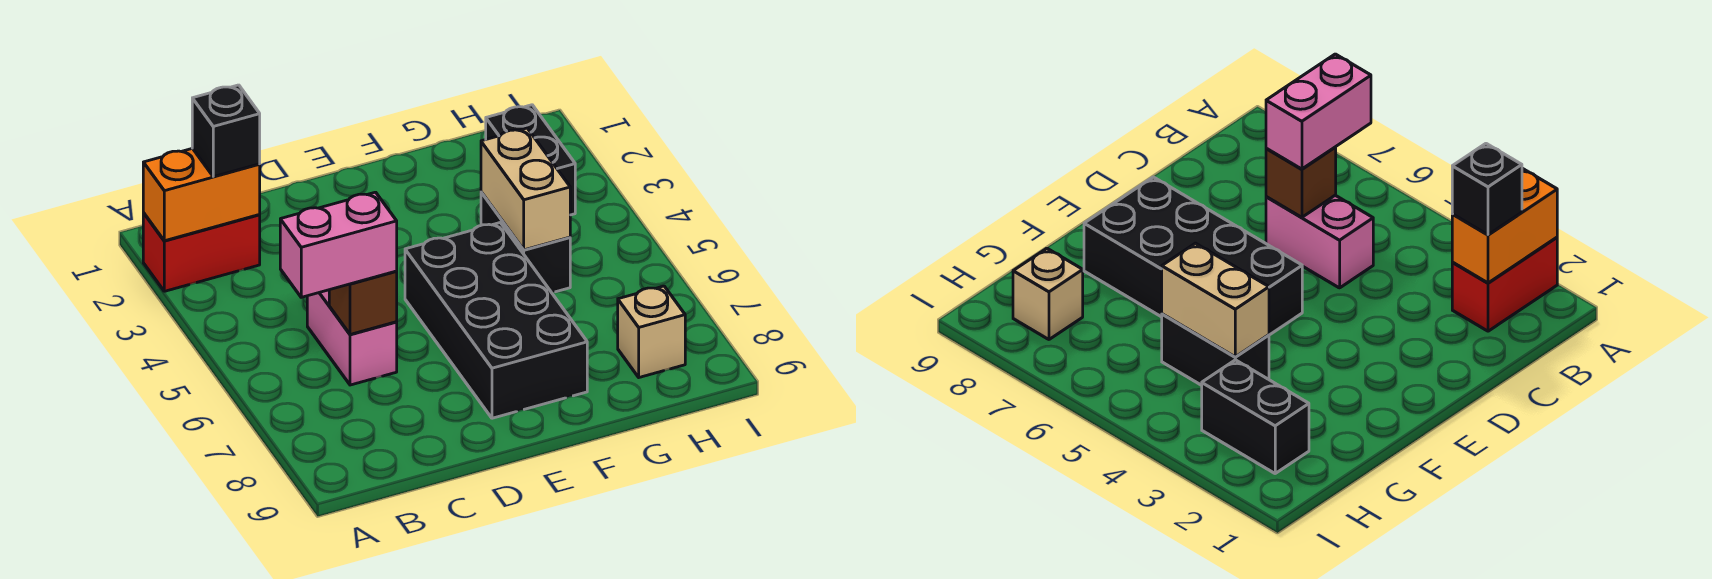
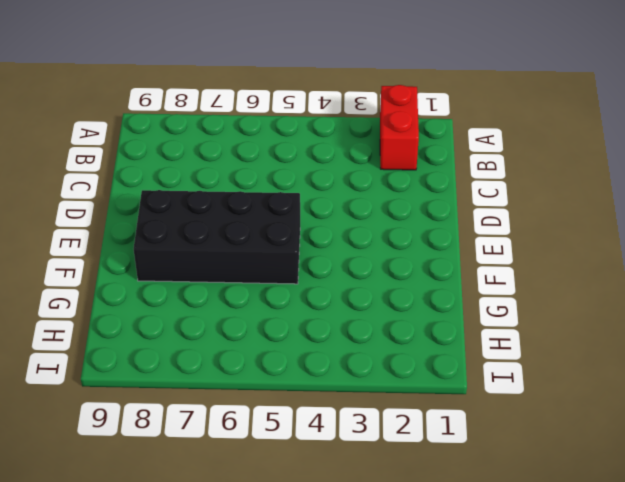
none -> pink 1x2 brick [307,290,397,385]
none -> black 1x2 brick [481,192,570,293]

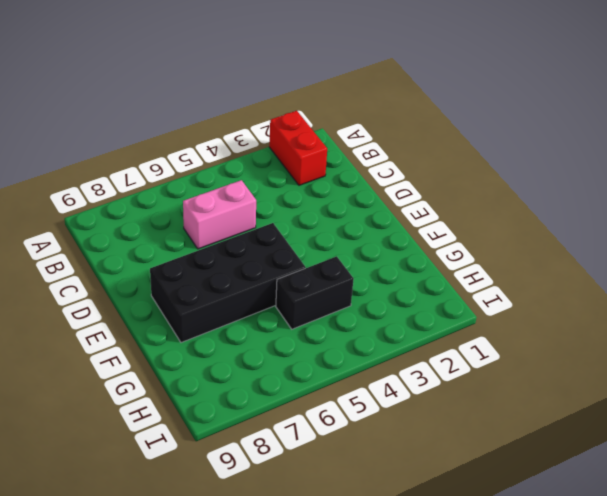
none -> black 1x2 brick [486,105,575,215]
none -> tan 1x1 brick [618,286,685,377]

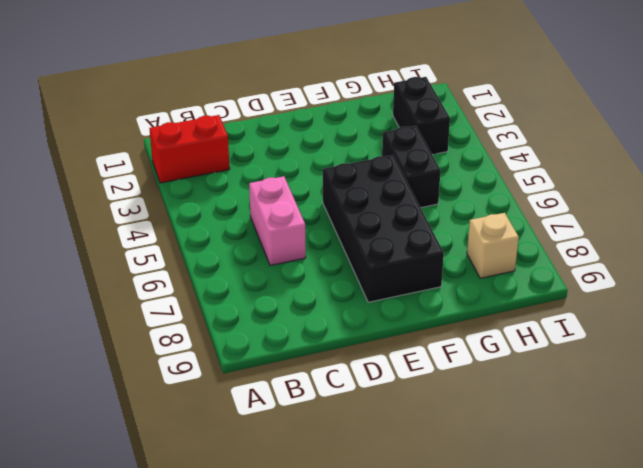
none -> orange 1x2 brick [143,148,260,241]
none -> brown 1x1 brick [329,271,397,334]

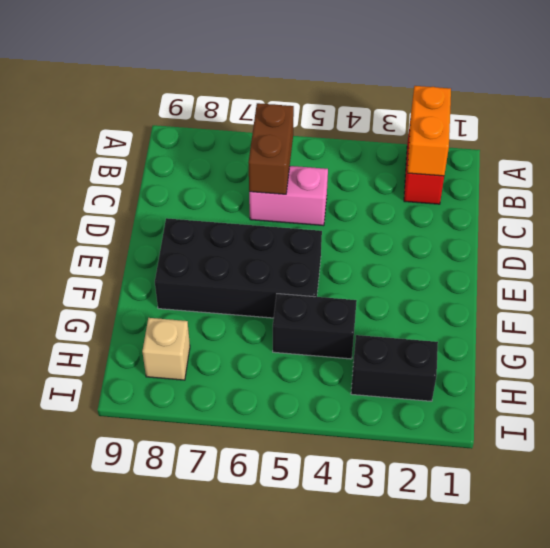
brown 1x2 brick [248,103,294,194] -> brown 1x1 brick [329,271,397,334]
none -> tan 1x2 brick [481,128,570,250]
none -> black 1x1 brick [192,85,260,177]

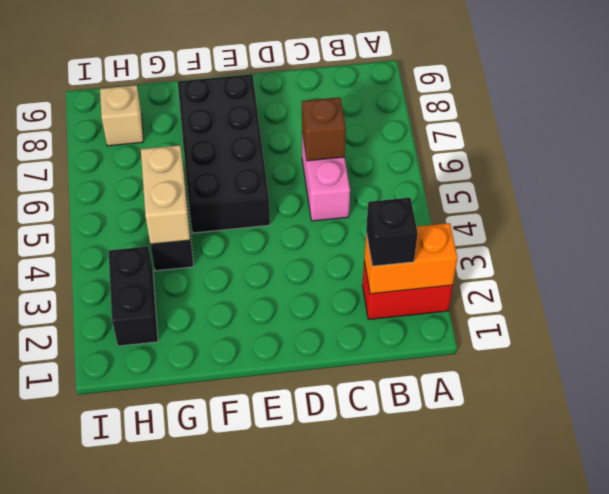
none -> pink 1x2 brick [280,192,397,297]

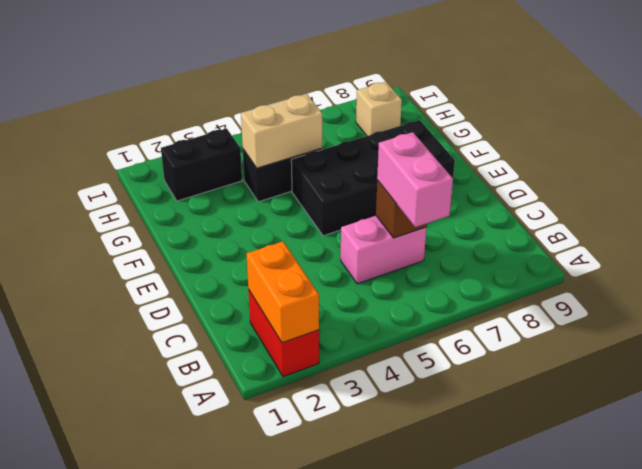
none -> black 1x1 brick [192,85,260,177]

